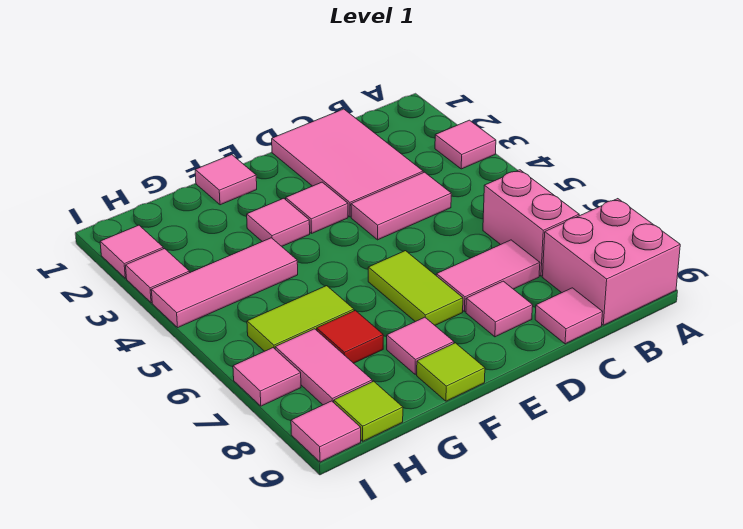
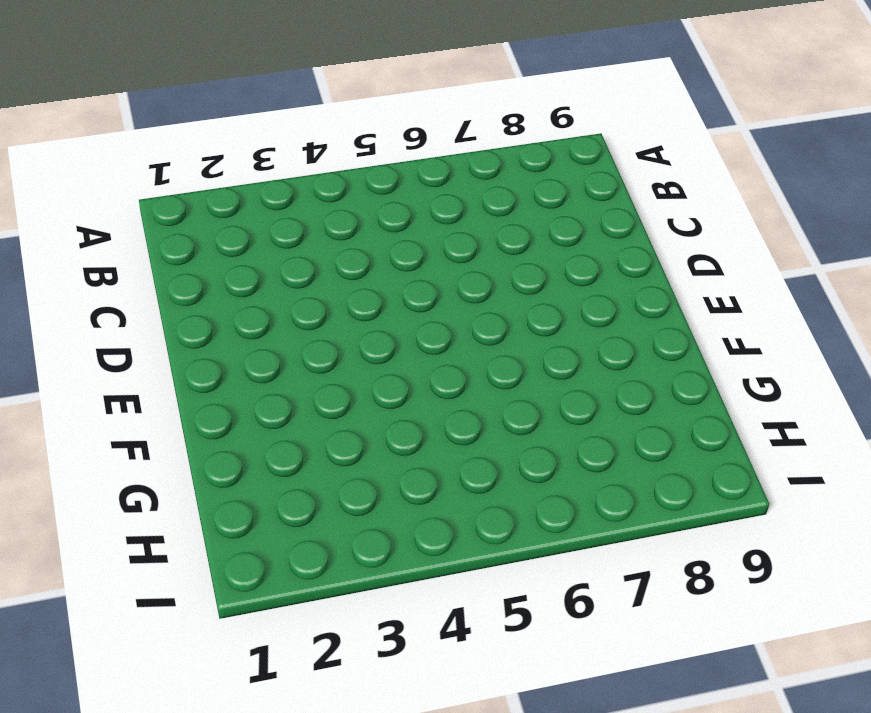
none -> pink 1x1 tile [435,120,496,169]
none -> pink 2x2 brick [542,199,680,325]
none -> pink 1x2 brick [483,170,579,276]

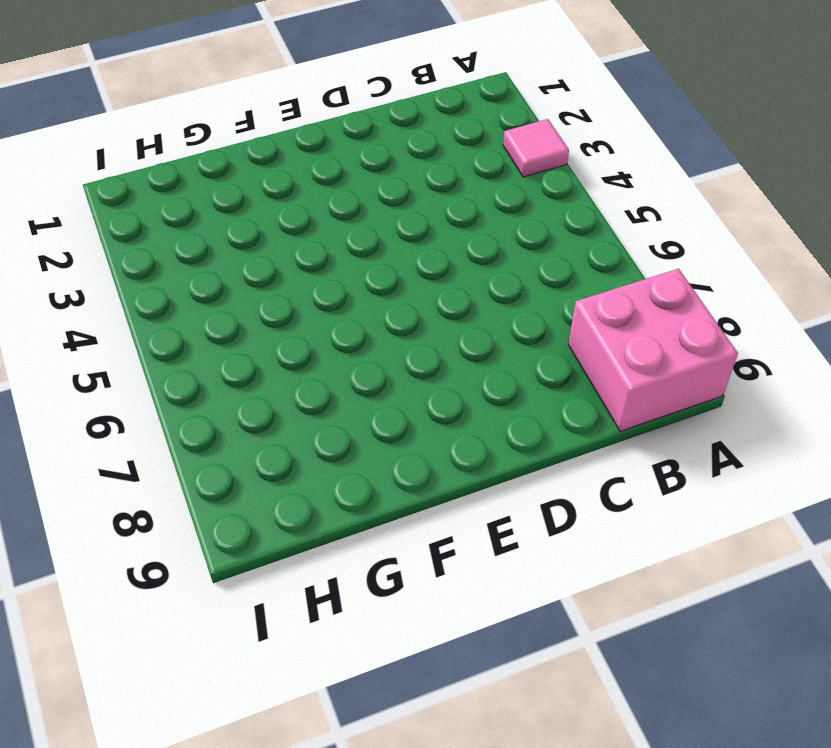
none -> pink 1x2 brick [483,170,579,276]
none -> pink 2x3 tile [272,109,423,217]
none -> pink 1x2 tile [351,172,451,240]

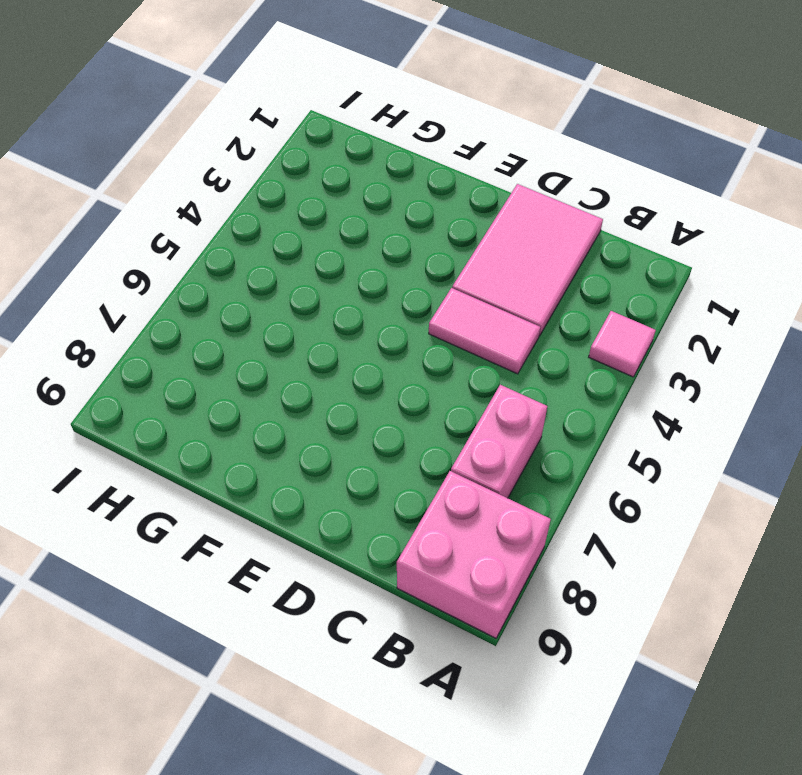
none -> pink 1x2 tile [436,240,540,312]
none -> pink 1x1 tile [535,288,603,344]
none -> pink 1x1 tile [466,281,533,337]

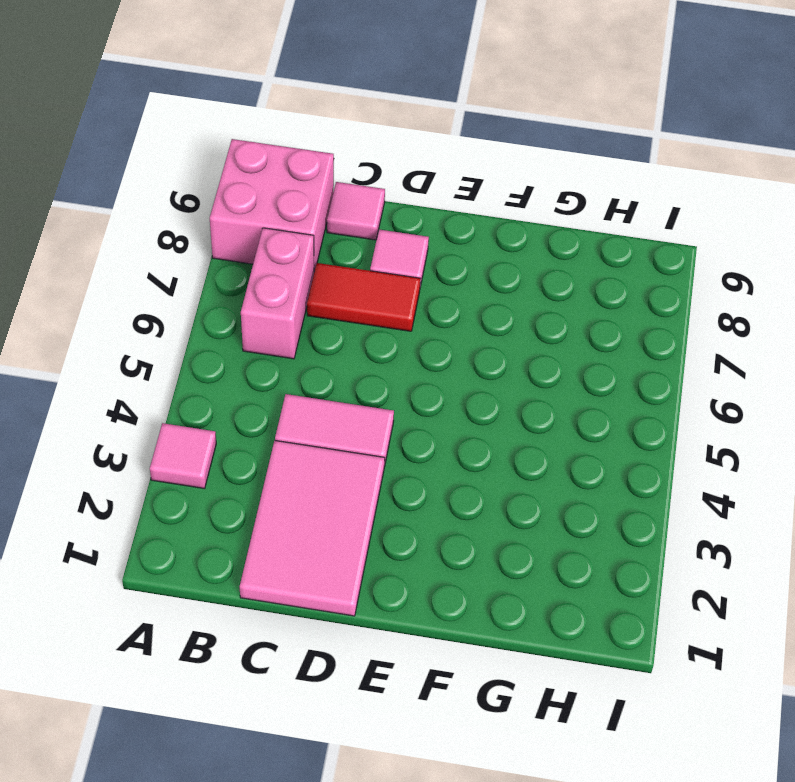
red 1x2 tile [307,263,420,331] -> pink 1x2 tile [436,240,540,312]
none -> pink 1x1 tile [286,182,348,233]
none -> lime 1x2 tile [368,251,463,325]
none -> pink 1x1 tile [195,155,257,205]

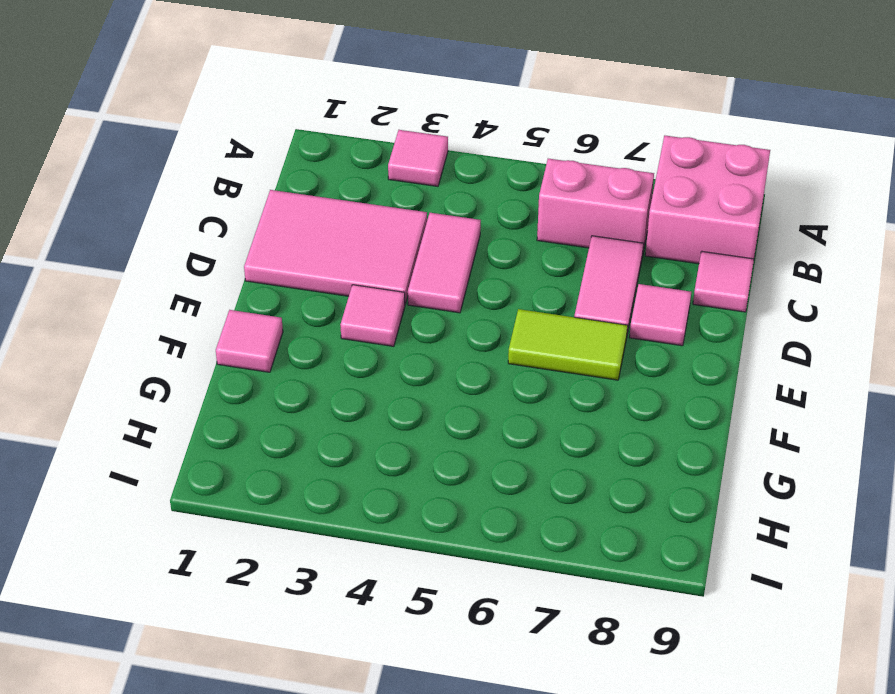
none -> pink 1x1 tile [247,198,310,246]
none -> pink 1x1 tile [387,317,454,374]
none -> lime 1x1 tile [417,343,485,401]

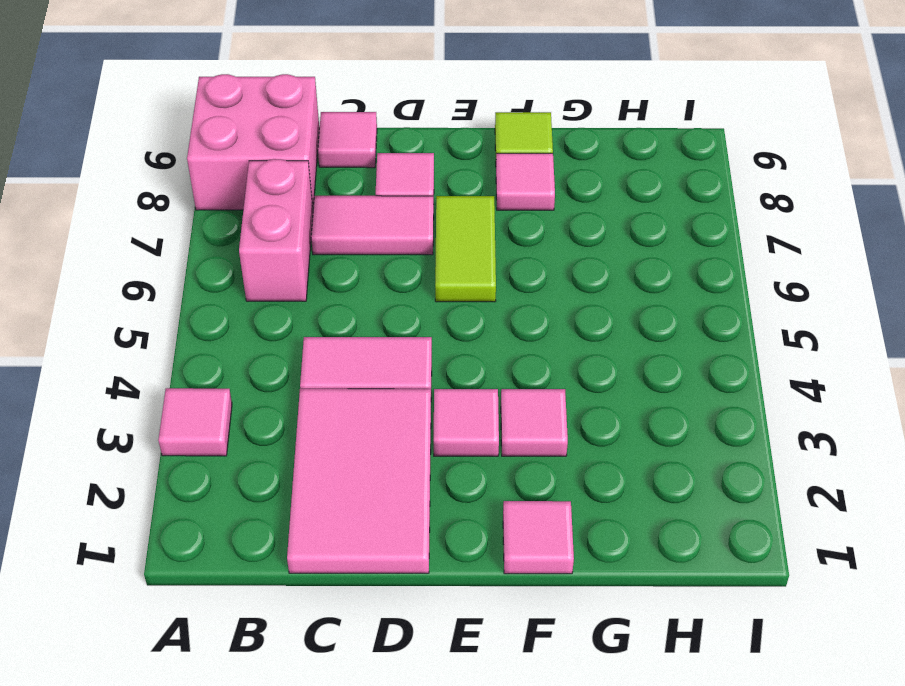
none -> pink 1x3 tile [151,238,298,327]
none -> lime 1x2 tile [247,286,354,351]
none -> red 1x1 tile [317,310,383,363]

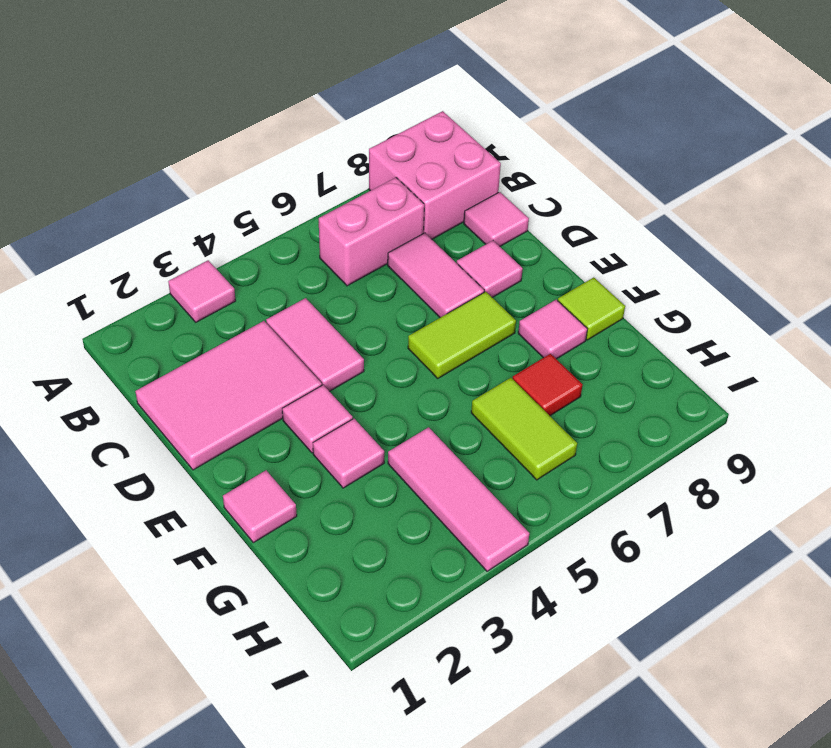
none -> pink 1x2 tile [275,329,372,405]
none -> lime 1x1 tile [334,381,403,441]
none -> pink 1x1 tile [100,225,163,278]

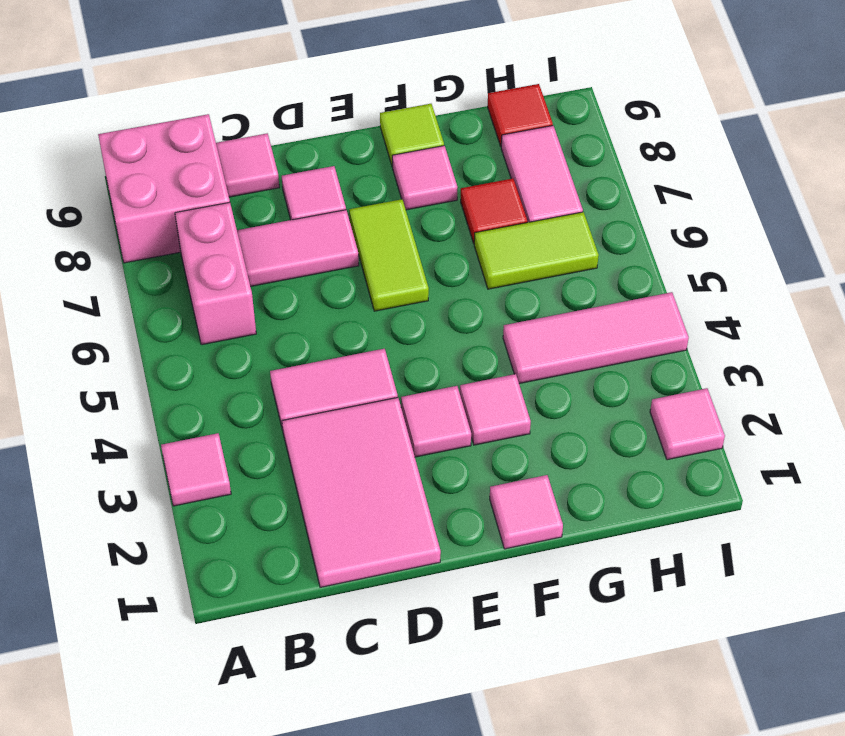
red 1x1 tile [488,84,553,146] -> lime 1x1 tile [334,381,403,441]
none -> pink 1x1 tile [126,249,190,303]
none -> pink 1x1 tile [233,348,301,406]
none -> pink 1x1 tile [291,401,361,462]

